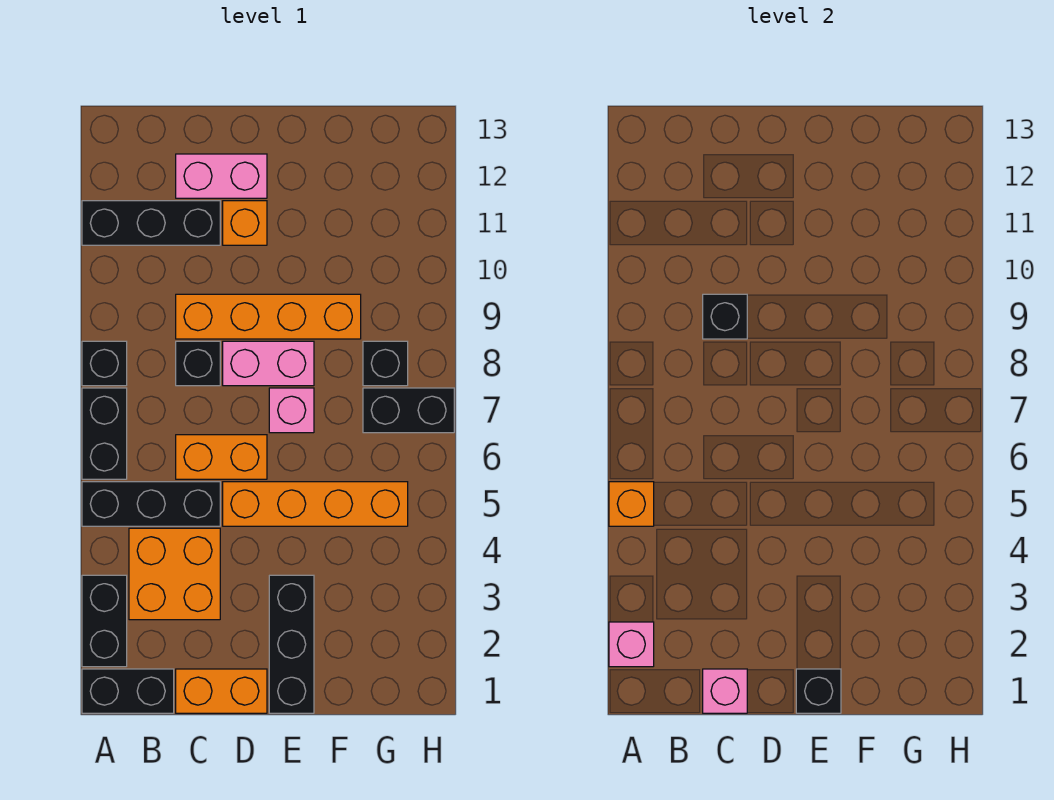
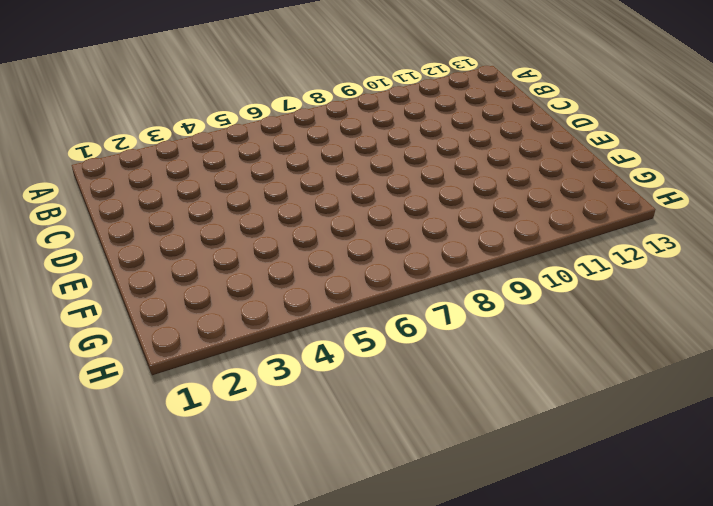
none -> black 1x2 brick [82,669,174,713]
none -> black 1x2 brick [82,575,127,667]
none -> black 1x3 brick [82,482,220,526]

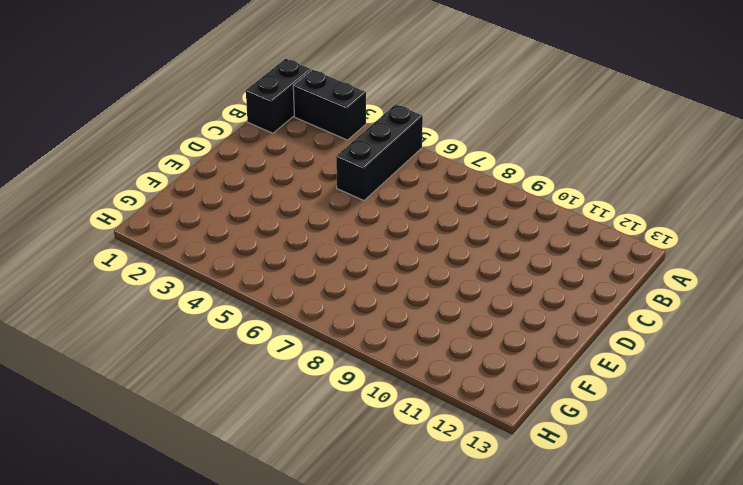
none -> black 1x2 brick [82,388,127,479]
none -> black 1x1 brick [82,341,127,386]
none -> black 1x3 brick [82,201,220,245]

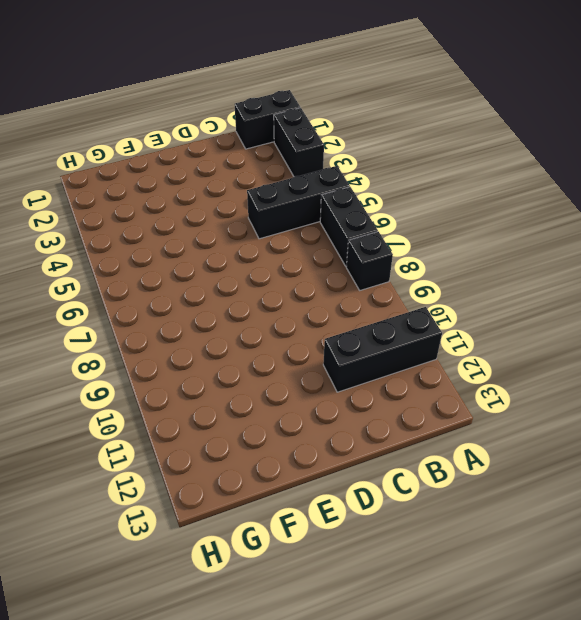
none -> orange 2x2 brick [129,528,220,620]
none -> orange 1x2 brick [176,669,267,713]
none -> orange 1x2 brick [176,435,267,479]

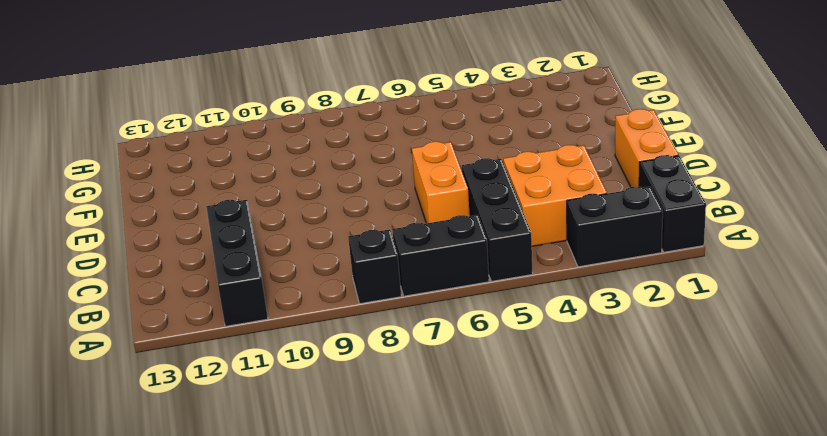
none -> black 1x1 brick [176,341,220,386]
none -> orange 1x4 brick [176,294,361,339]
none -> pink 1x2 brick [176,154,267,198]

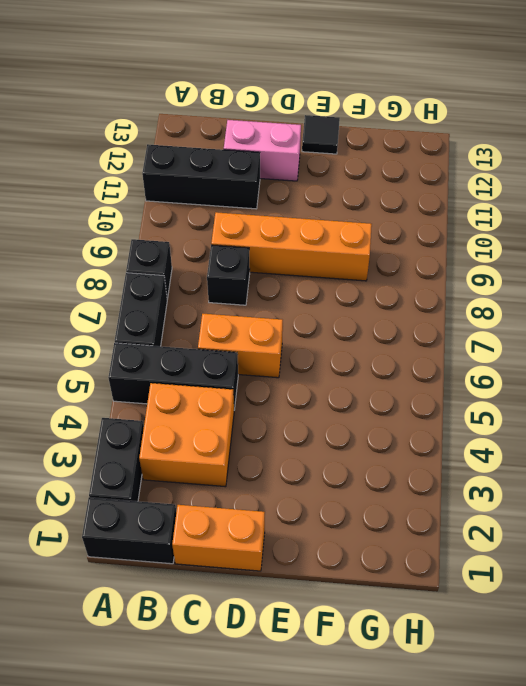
black 1x1 tile [302,115,340,154] -> none
none -> orange 1x4 brick [223,482,408,526]
none -> pink 1x2 brick [223,341,314,386]
none -> orange 1x1 brick [223,201,267,245]

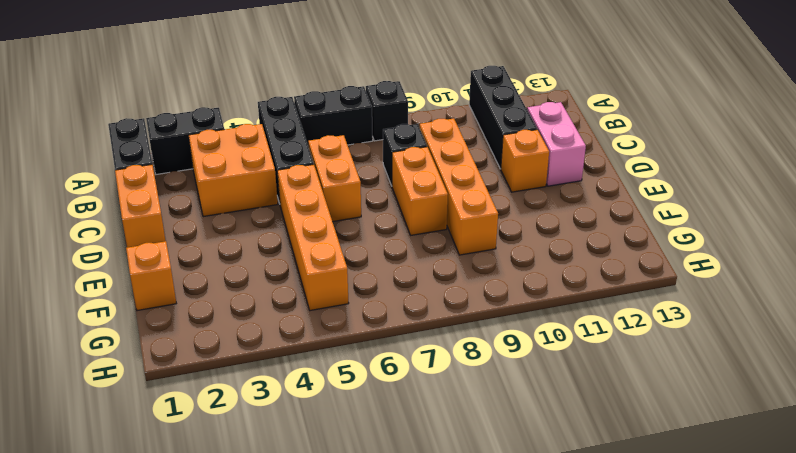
orange 1x2 brick [392,147,448,235] -> pink 1x2 brick [223,341,314,386]
orange 1x1 brick [126,241,176,311] -> orange 1x1 brick moved to [609,482,654,526]
none -> black 1x3 brick [269,575,314,713]
none -> pink 1x1 brick [269,388,314,433]
none -> black 1x2 brick [363,388,454,433]

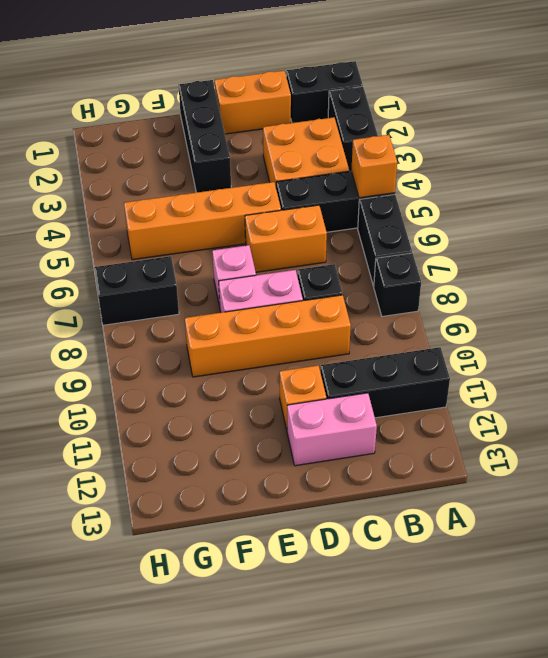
none -> black 1x1 brick [363,341,408,386]
none -> pink 1x1 brick [609,622,654,667]
none -> pink 1x1 brick [703,669,747,713]

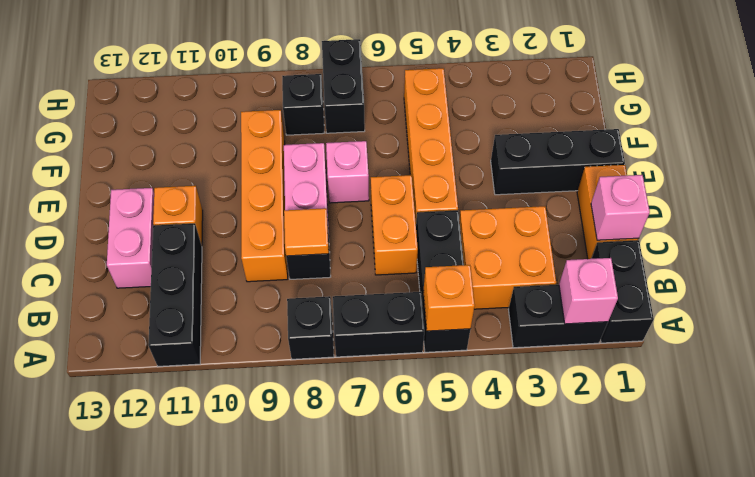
orange 1x1 tile [284,208,329,256] -> none
none -> black 1x1 brick [703,294,747,339]
none -> black 1x1 brick [796,669,841,713]

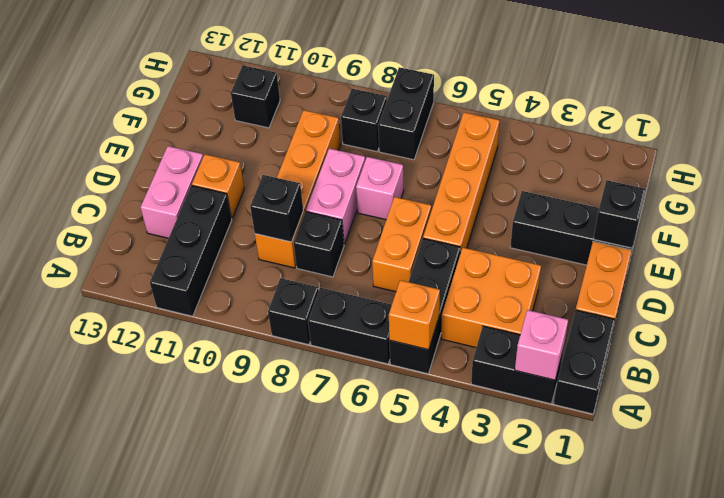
black 1x1 brick [231,66,280,128] -> none
none -> pink 1x1 brick [703,669,747,713]

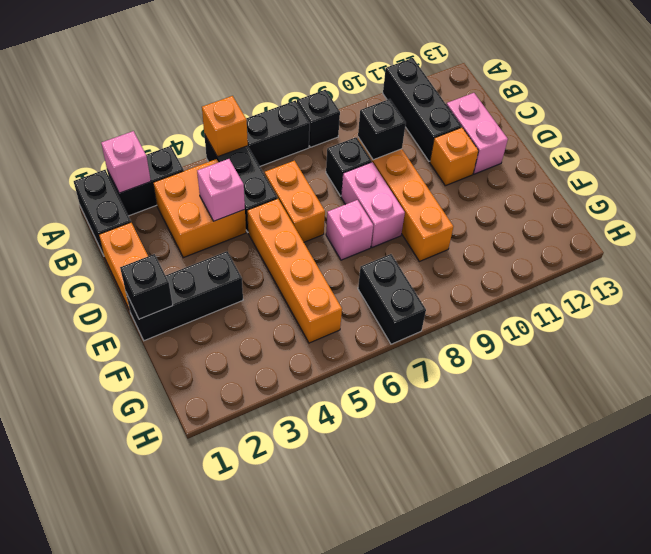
pink 1x1 brick [197,159,245,221] -> pink 1x1 brick moved to [703,669,747,713]
none -> black 1x1 brick [363,341,408,386]

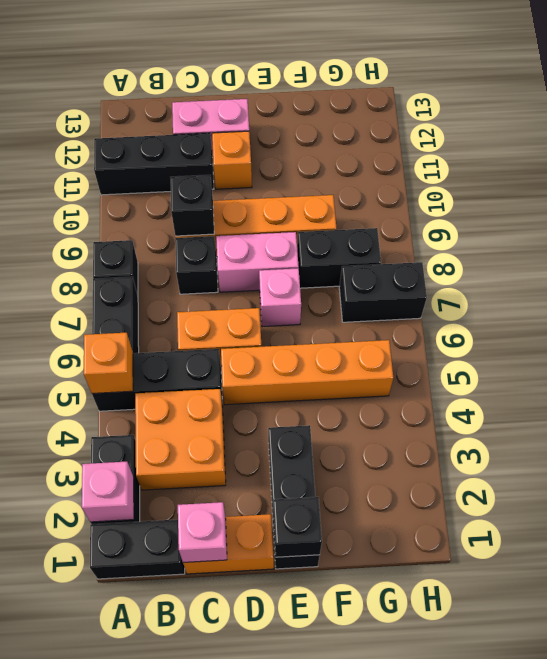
black 1x2 brick [297,228,381,288] -> black 1x1 brick [363,341,408,386]

